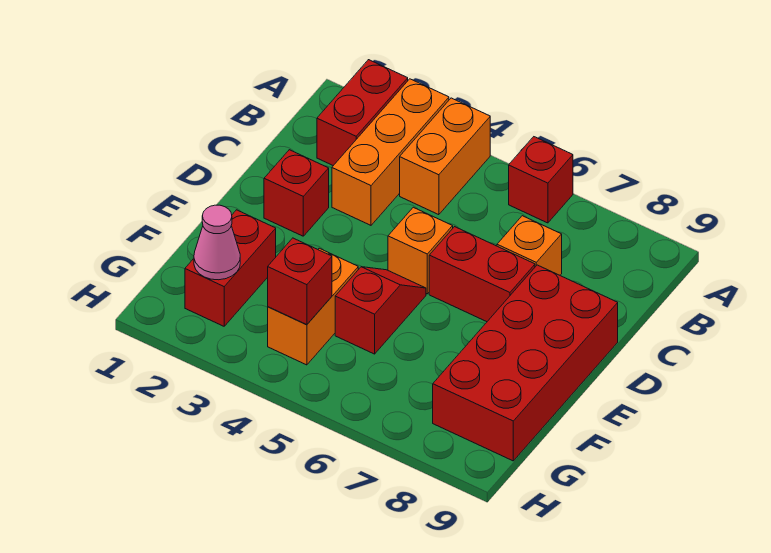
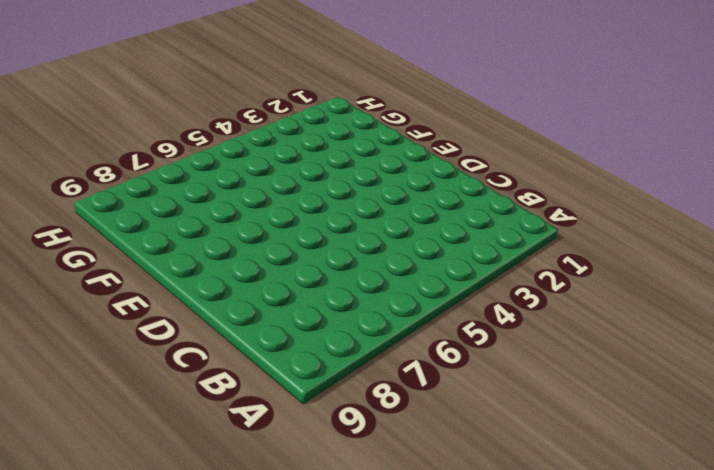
none -> red 1x2 brick [317,60,408,166]
none -> orange 1x3 brick [332,79,449,225]
none -> orange 1x2 brick [400,98,490,215]

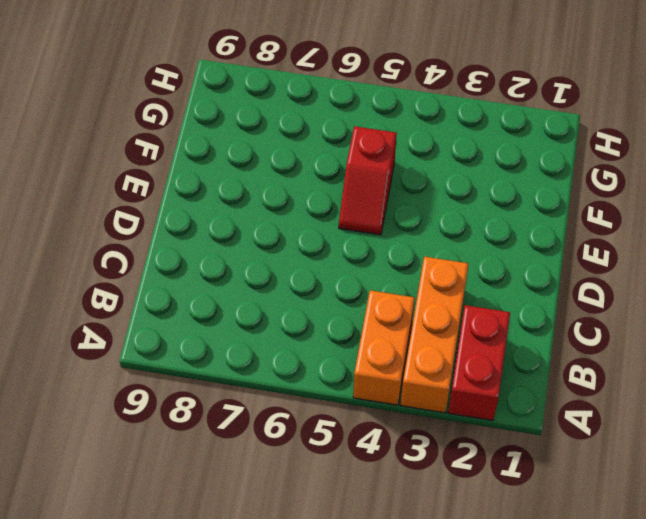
none -> red 1x1 brick [509,137,573,223]
none -> orange 1x1 brick [497,216,562,275]
none -> red 1x1 brick [264,150,329,236]

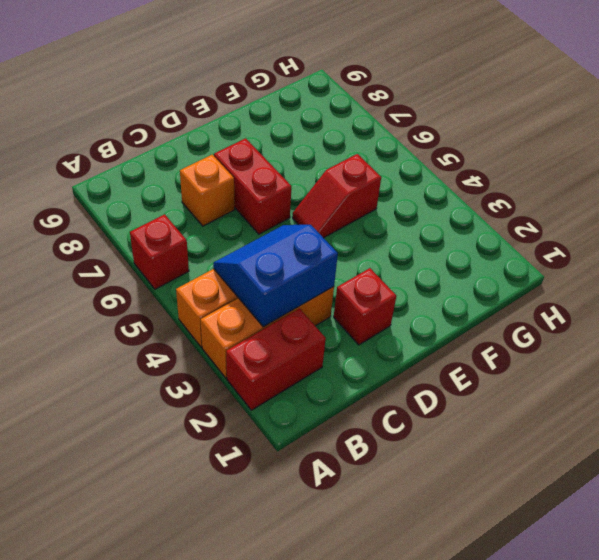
blue 2x2 slope [213,225,338,327] -> none
none -> orange 1x1 brick [388,207,453,294]
none -> red 2x4 brick [433,265,618,461]
none -> red 1x2 brick [185,210,276,326]

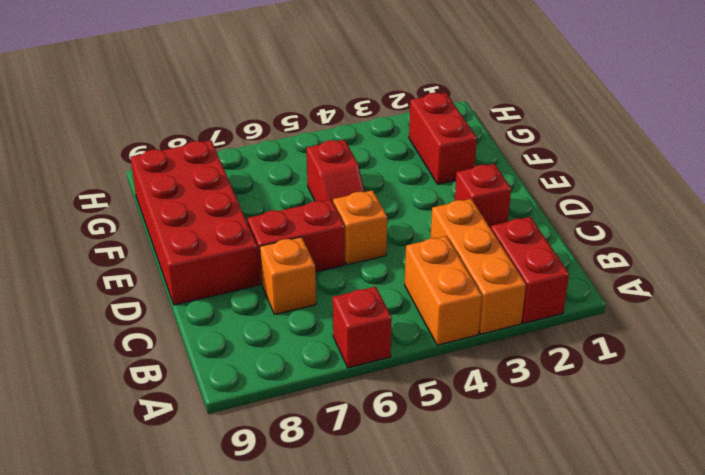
none -> orange 1x2 brick [268,248,358,365]
none -> pink 1x1 cone [194,205,240,280]
none -> red 1x1 brick [268,238,332,325]

